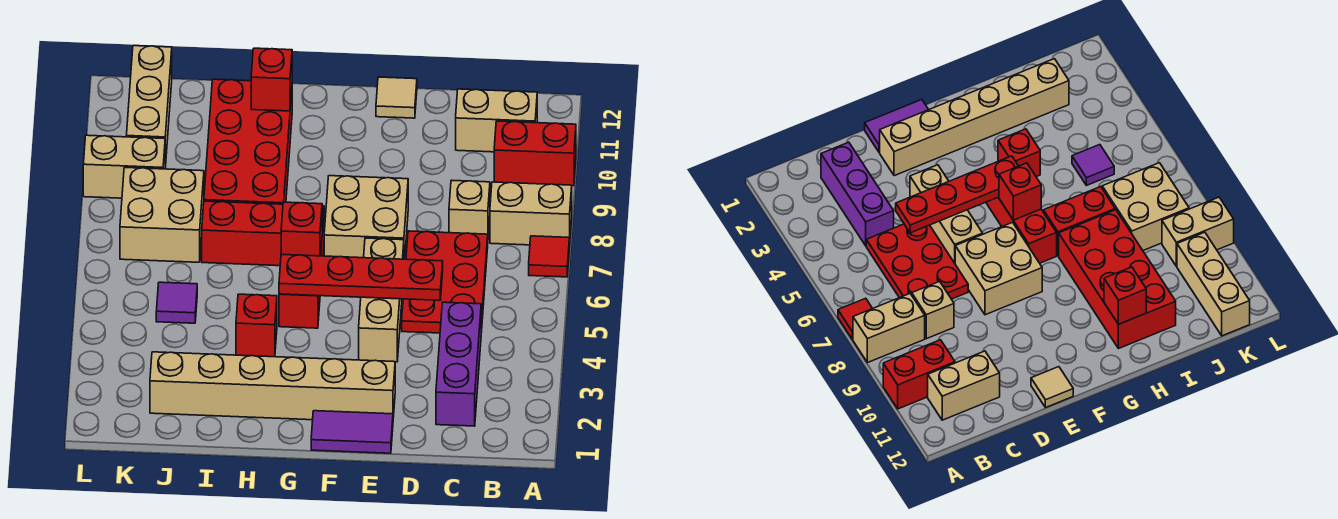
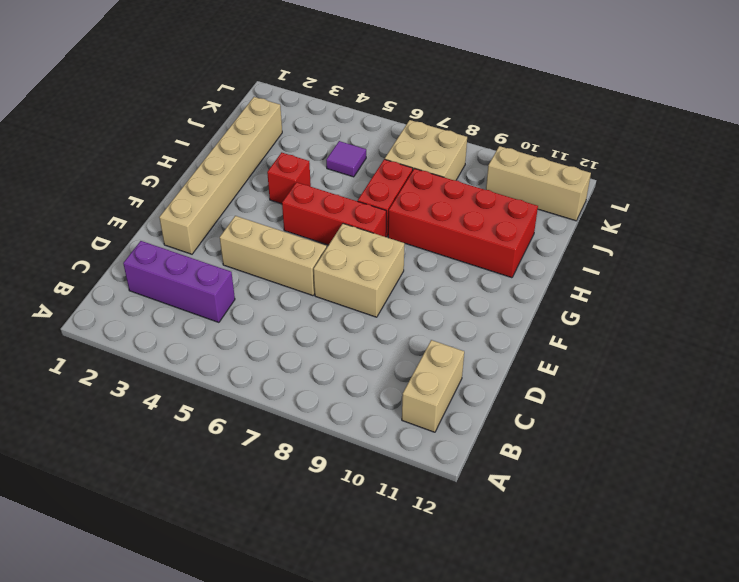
none -> red 1x1 tile [529,236,569,277]
none -> tan 1x2 brick [490,182,572,246]
none -> red 1x2 brick [494,121,576,186]

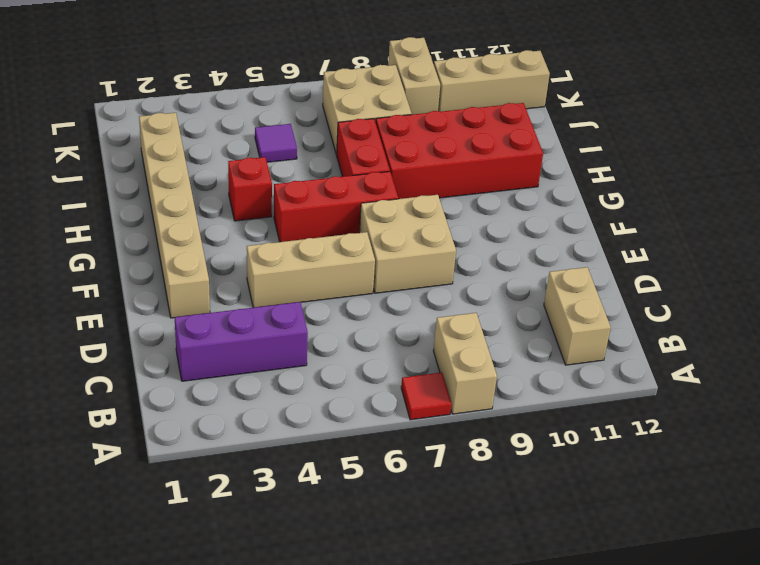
none -> red 1x2 brick [494,121,576,186]
none -> red 2x3 plate [402,231,488,333]
none -> tan 1x1 brick [449,180,490,235]

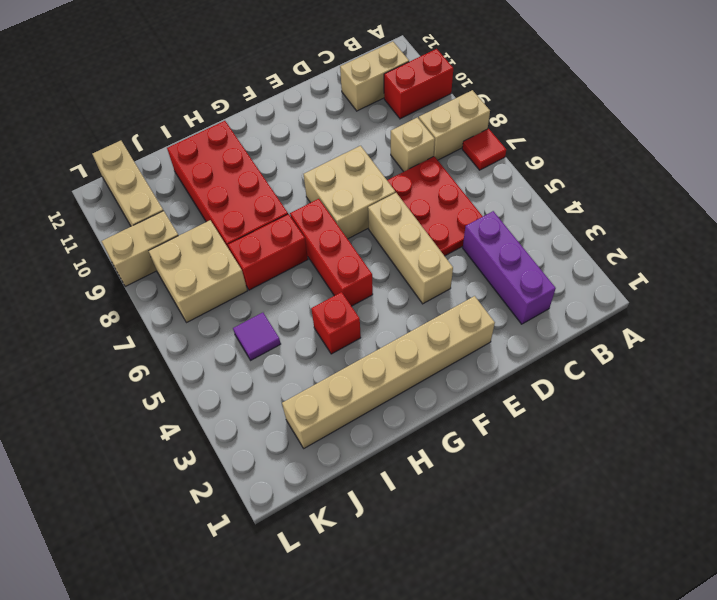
none -> purple 1x2 tile [311,411,393,453]
none -> tan 1x1 tile [376,77,417,118]
none -> red 1x4 plate [279,254,443,300]

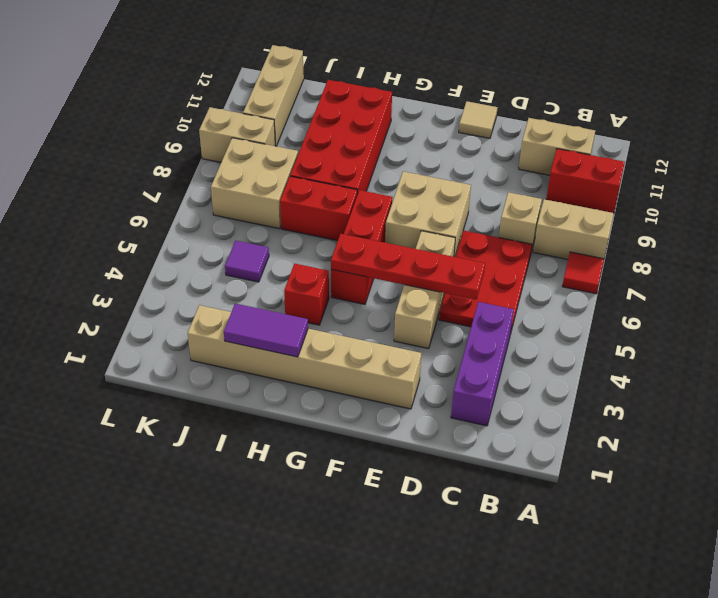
purple 1x2 tile [224,304,308,357] -> purple 1x2 tile moved to [311,411,393,453]
none -> red 1x1 brick [281,202,322,256]
none -> red 1x1 brick [251,48,292,111]

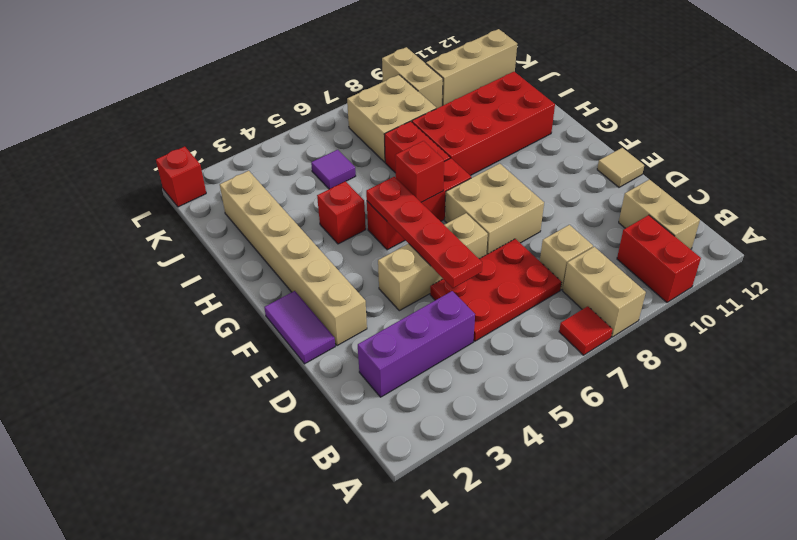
red 1x1 brick [156,147,206,207] -> red 1x1 brick moved to [251,48,292,111]

